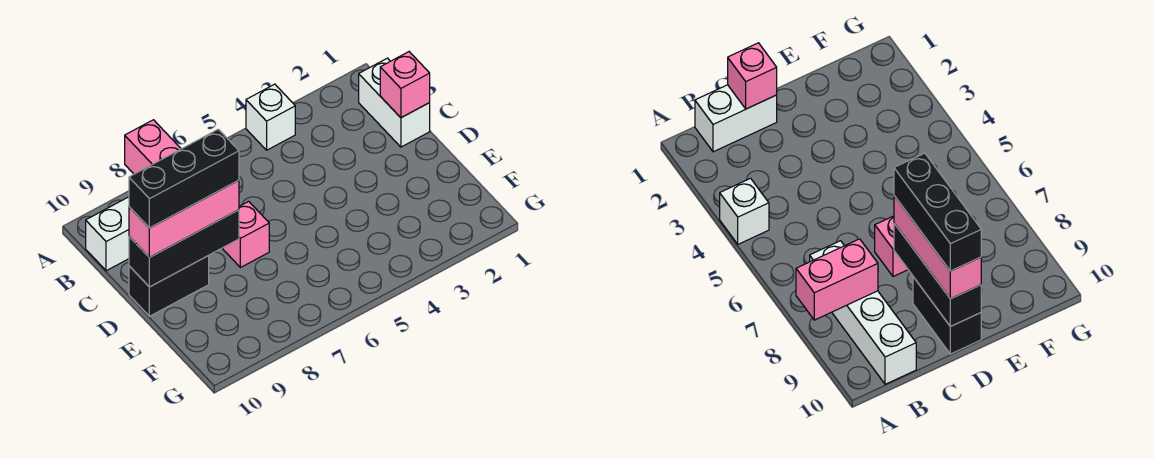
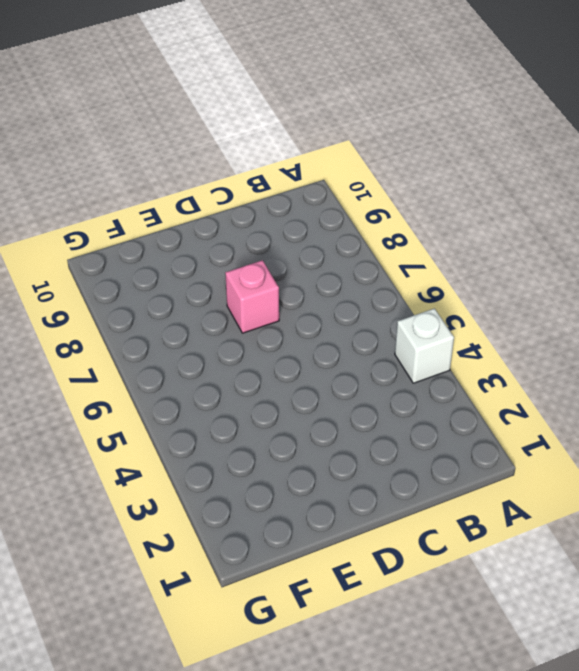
none -> white 1x2 brick [359,58,430,147]
none -> white 1x4 brick [86,197,129,271]

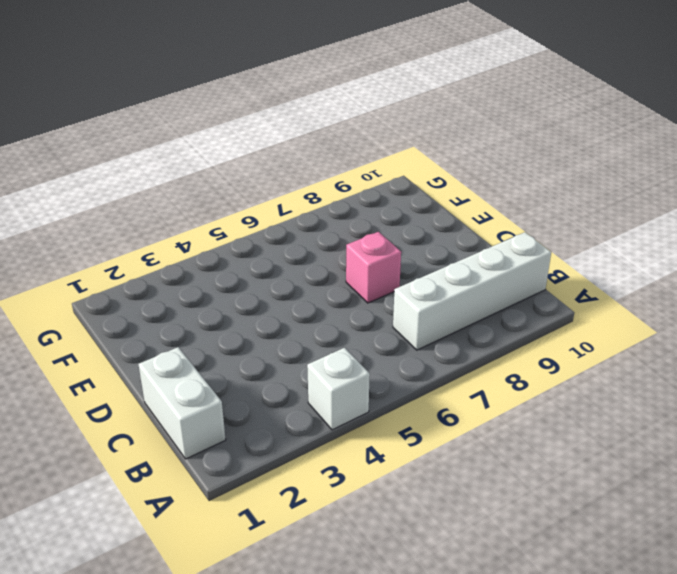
none -> black 1x2 brick [129,256,209,316]
none -> pink 1x2 brick [125,120,181,174]

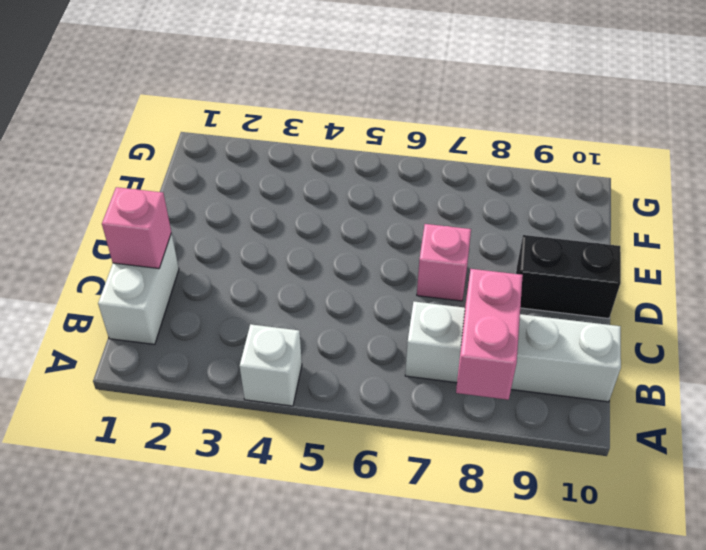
none -> black 1x3 brick [129,210,239,287]
none -> pink 1x3 brick [129,180,239,257]

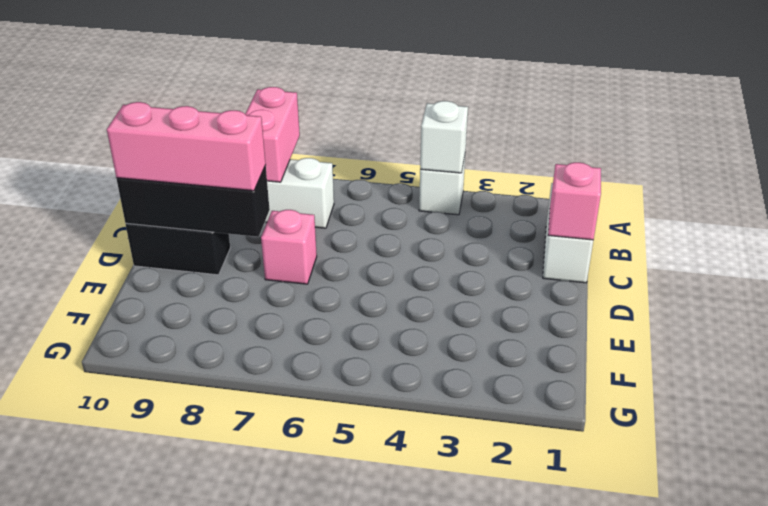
white 1x1 brick [420,101,468,173] -> none
none -> black 1x3 brick [129,129,239,228]

